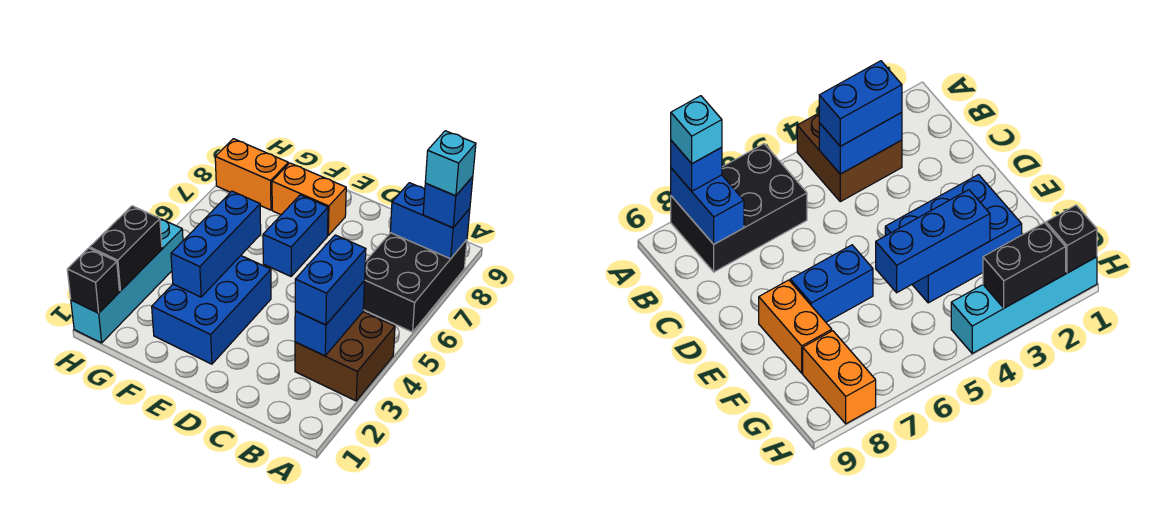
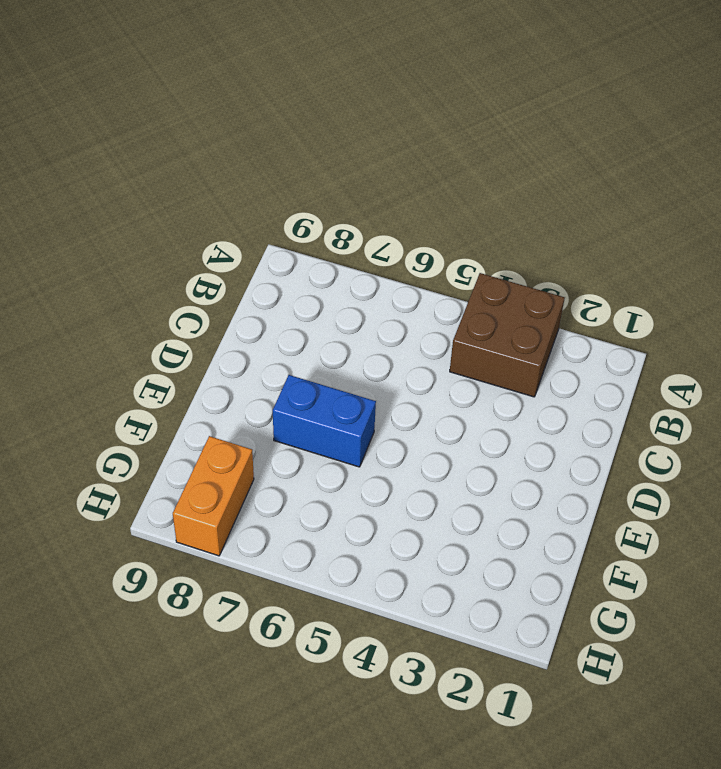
none -> black 2x3 brick [363,233,467,332]
none -> blue 2x3 brick [152,256,271,364]
none -> orange 1x2 brick [272,163,346,235]

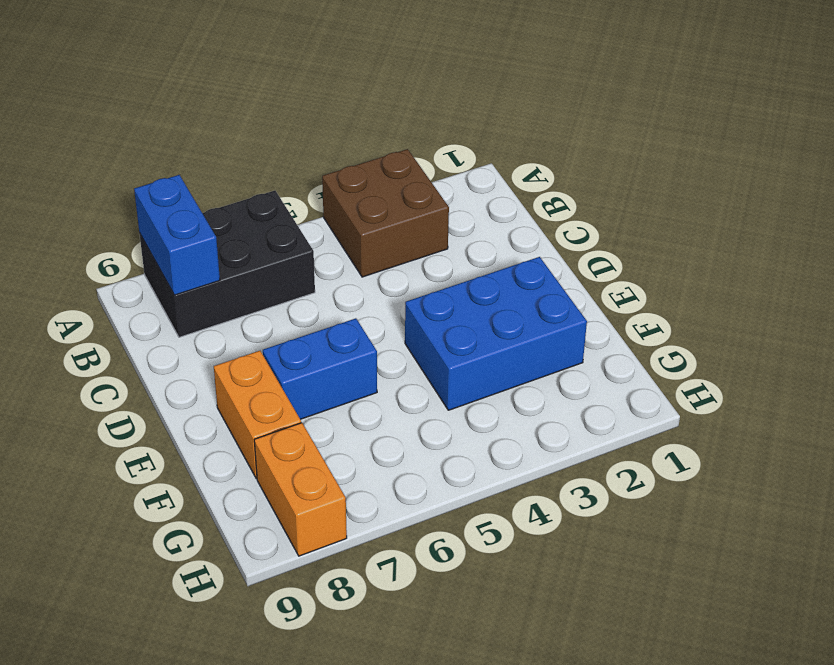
none -> cyan 1x4 brick [71,219,183,343]
none -> blue 1x2 brick [295,281,365,356]
none -> blue 1x3 brick [171,191,261,297]

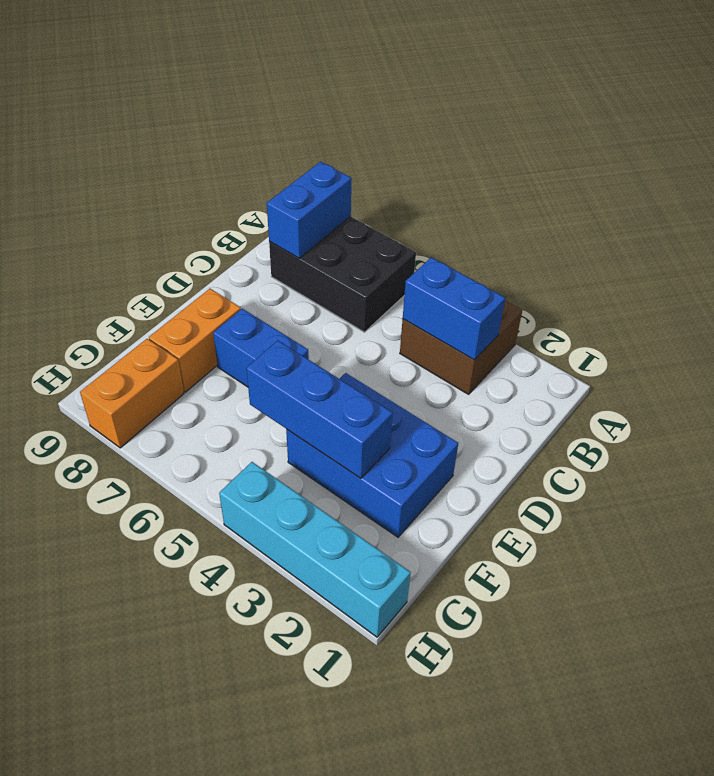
none -> black 1x1 brick [67,248,119,313]
none -> black 1x2 brick [90,206,162,291]
none -> blue 1x1 brick [423,177,473,228]

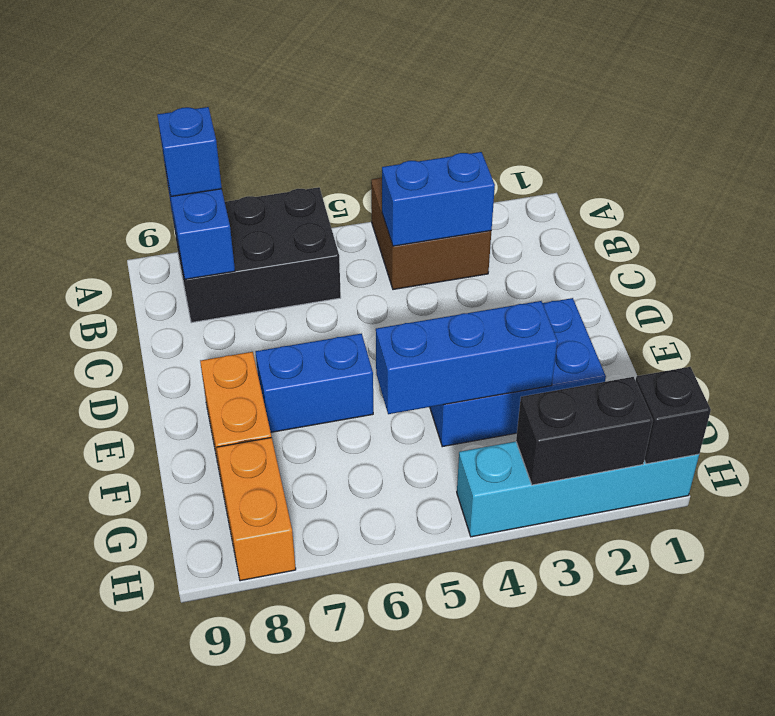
none -> blue 1x2 brick [295,235,366,325]
none -> cyan 1x1 brick [425,131,476,196]

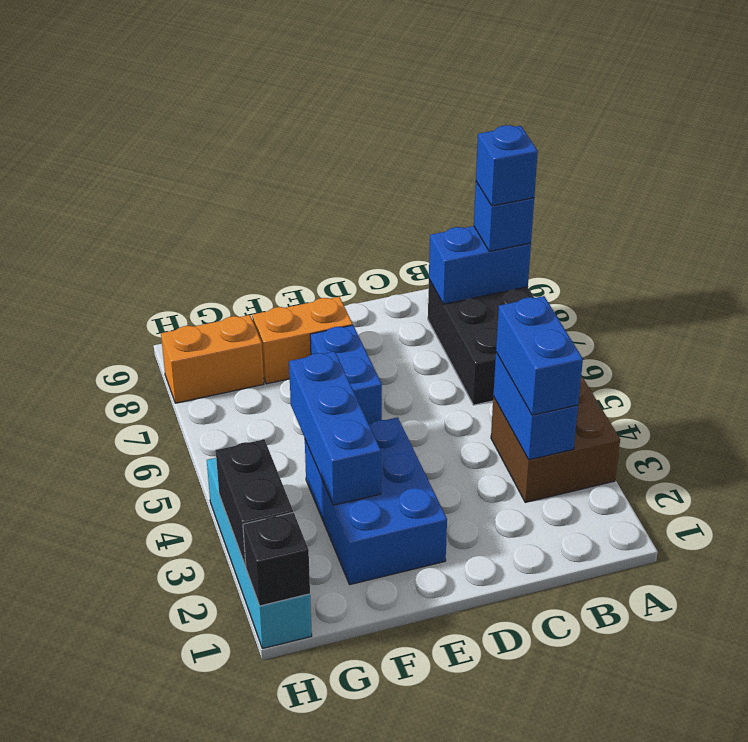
blue 1x1 brick [476,125,538,206] -> cyan 1x1 brick [425,131,476,196]

